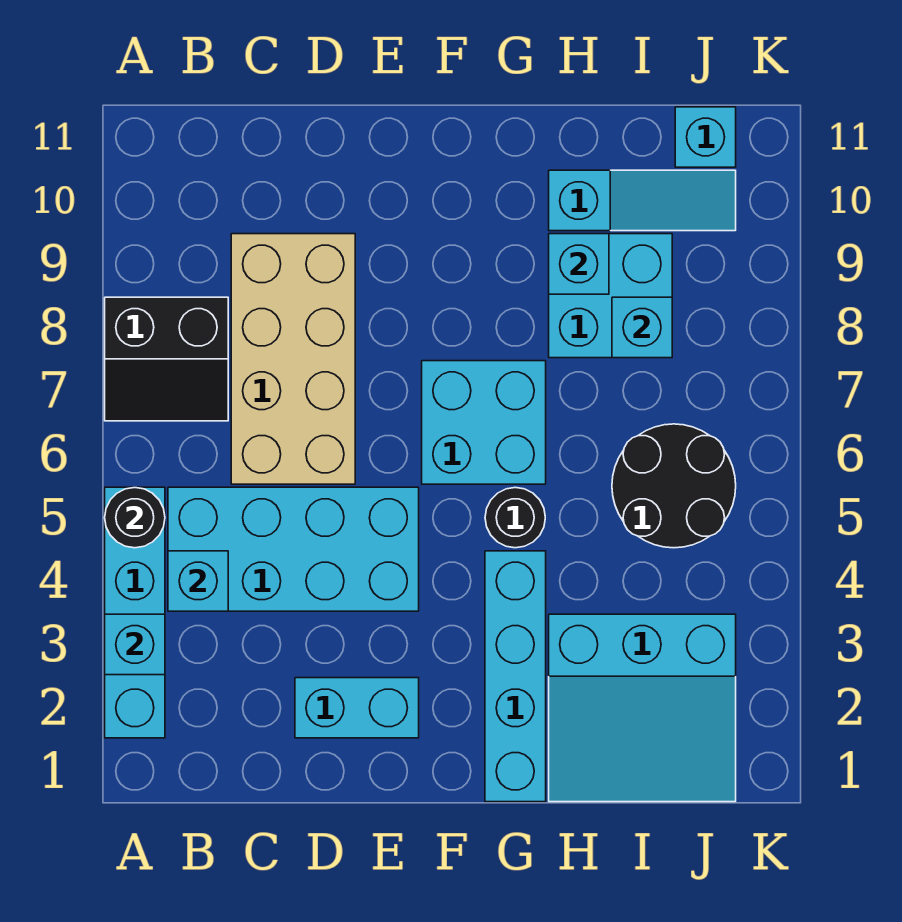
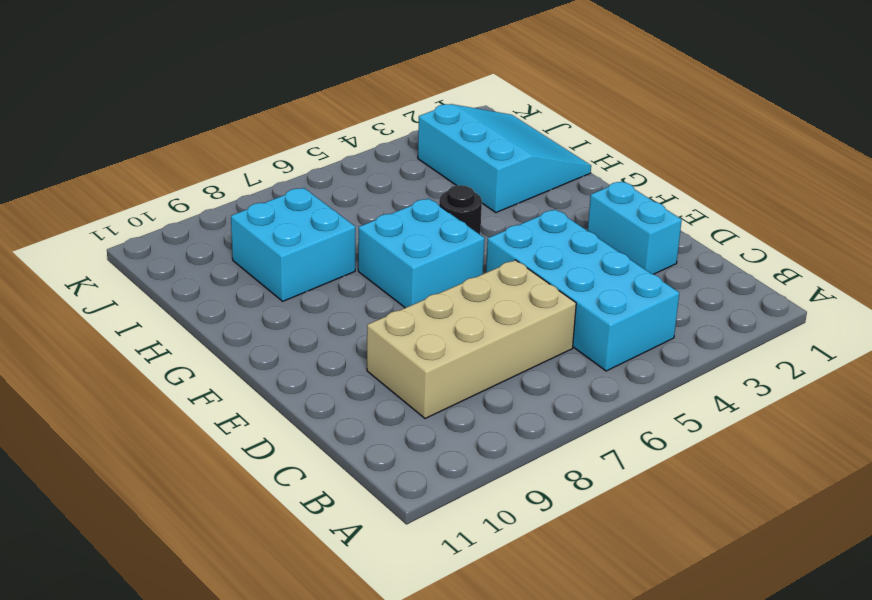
none -> cyan 1x4 brick [105,487,165,738]
none -> black 2x2 slope [105,297,228,421]
none -> cyan 1x4 brick [485,551,546,802]

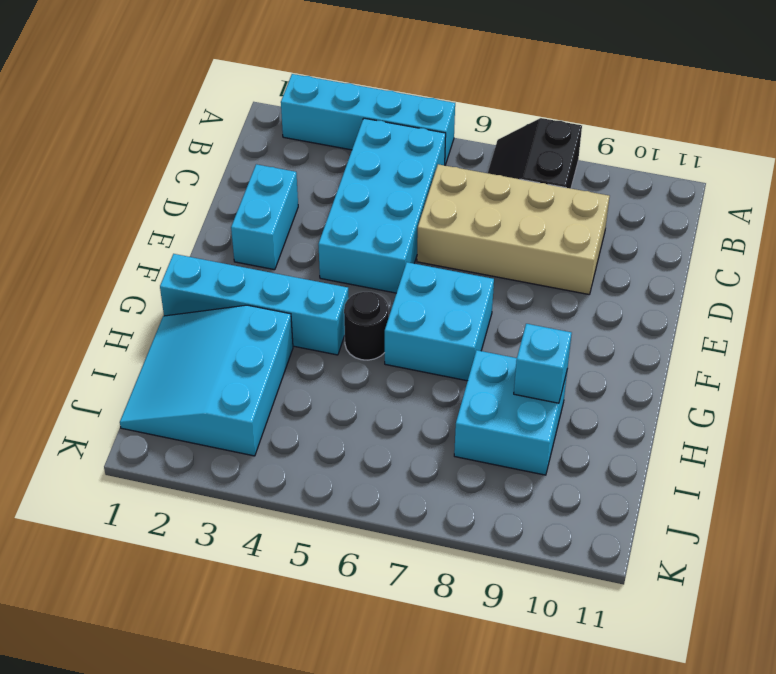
none -> cyan 1x3 slope [549,170,736,231]
none -> black 2x2 round brick [612,424,736,548]
none -> cyan 1x1 brick [675,107,736,167]

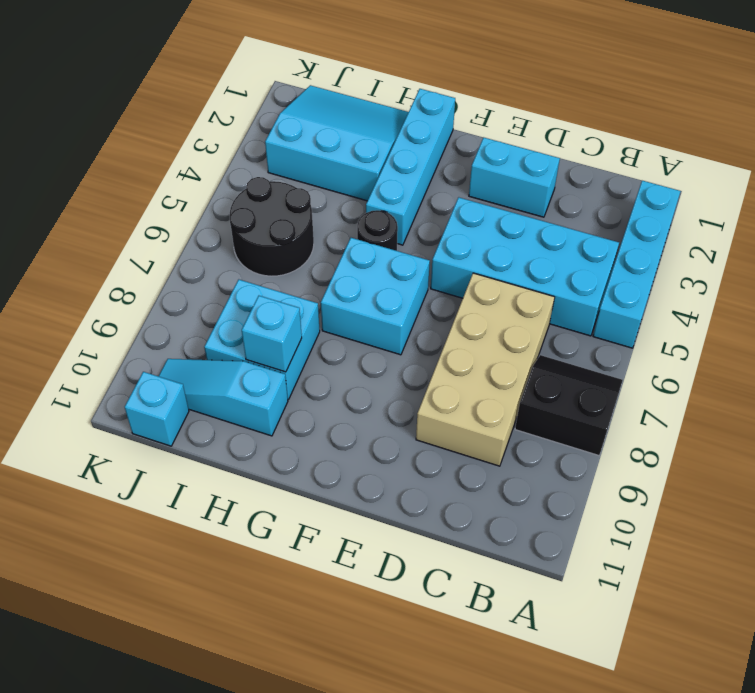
none -> cyan 1x1 brick [105,614,165,675]
none -> black 1x1 round brick [105,487,165,548]
none -> cyan 1x1 brick [168,551,228,611]

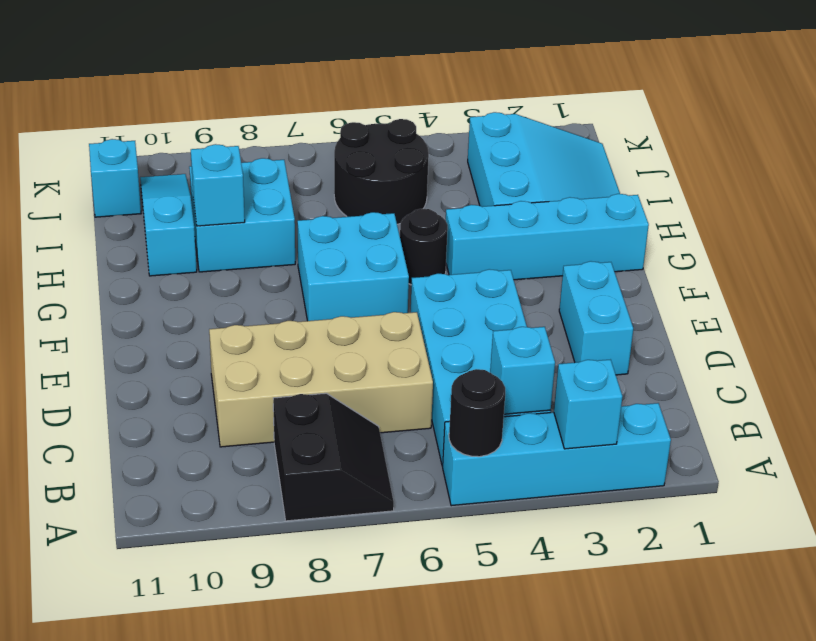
none -> cyan 1x1 brick [612,297,672,358]

